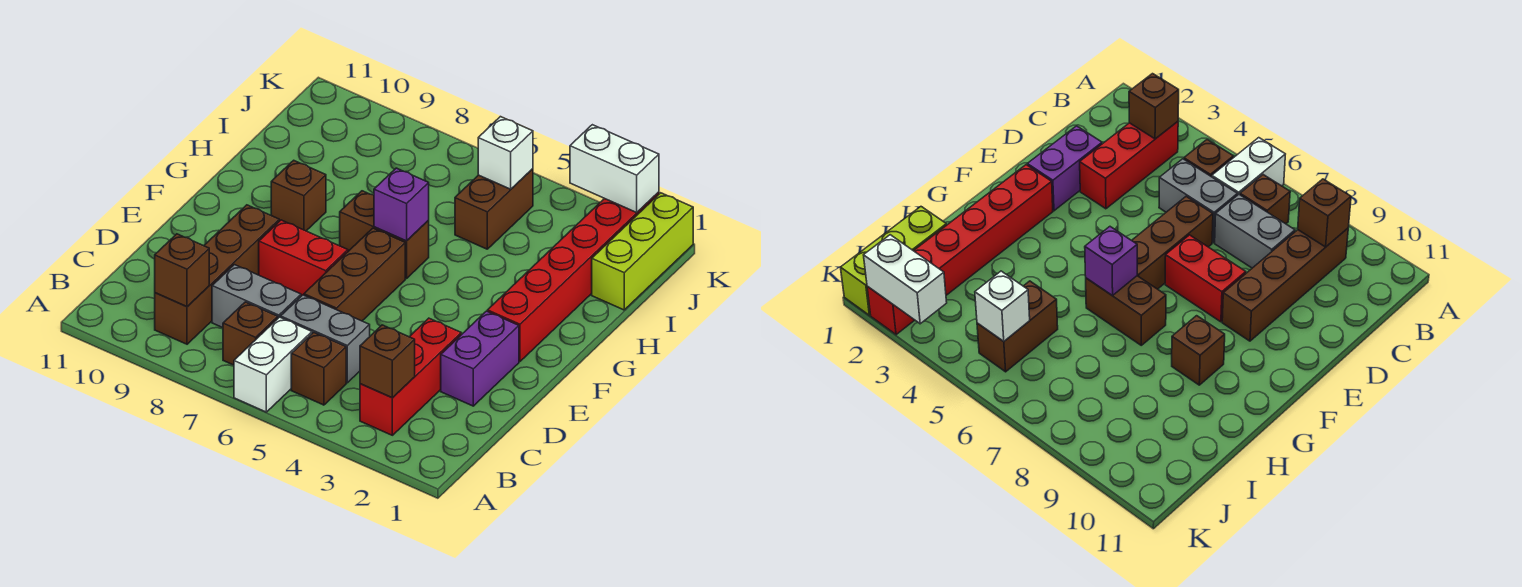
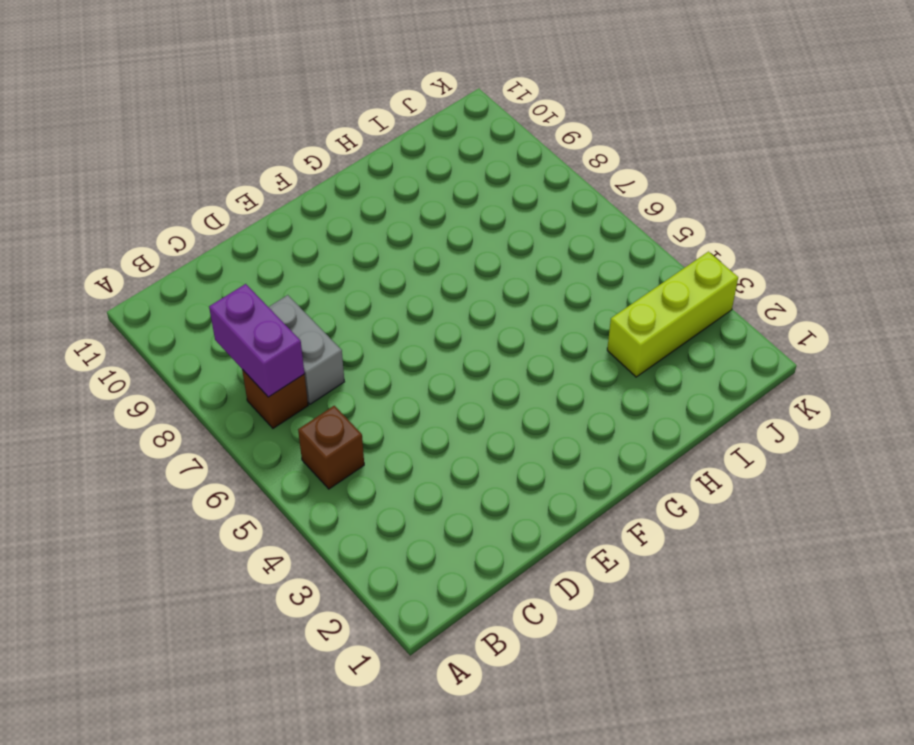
purple 1x2 brick [209,284,304,397] -> purple 1x2 brick turned to [441,311,519,406]
lime 1x3 brick [607,252,738,377] -> lime 1x3 brick moved to [592,193,693,310]
none -> white 1x2 brick [234,317,312,412]
none -> red 1x3 brick [360,318,461,435]
none -> brown 1x4 brick [155,205,279,344]

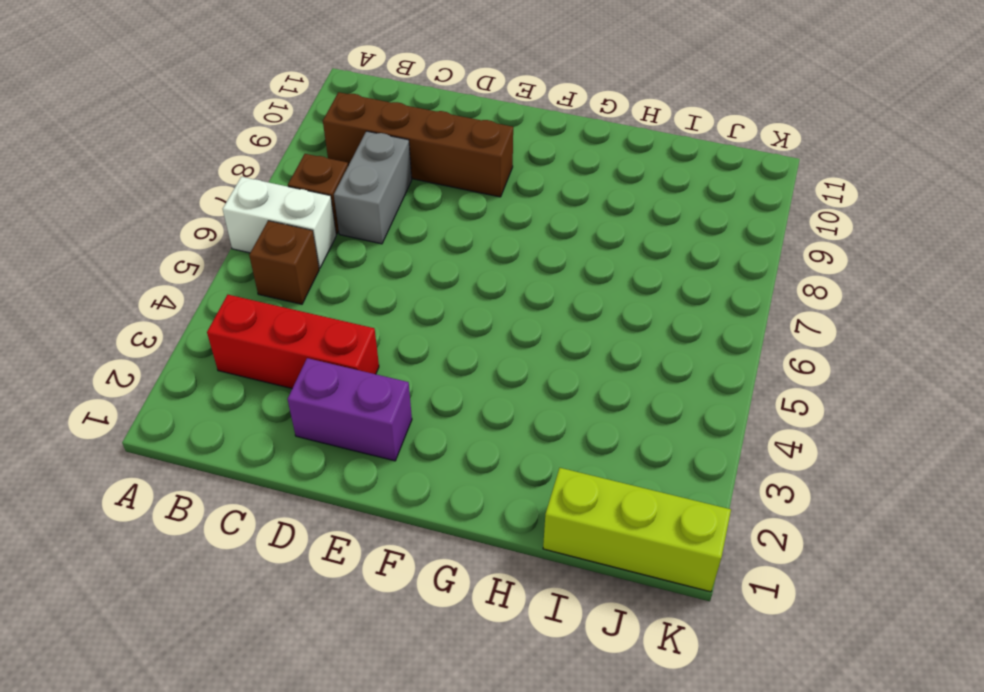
none -> grey 1x2 brick [281,295,370,383]
none -> brown 1x3 brick [304,228,405,321]
none -> red 1x2 brick [259,220,348,296]

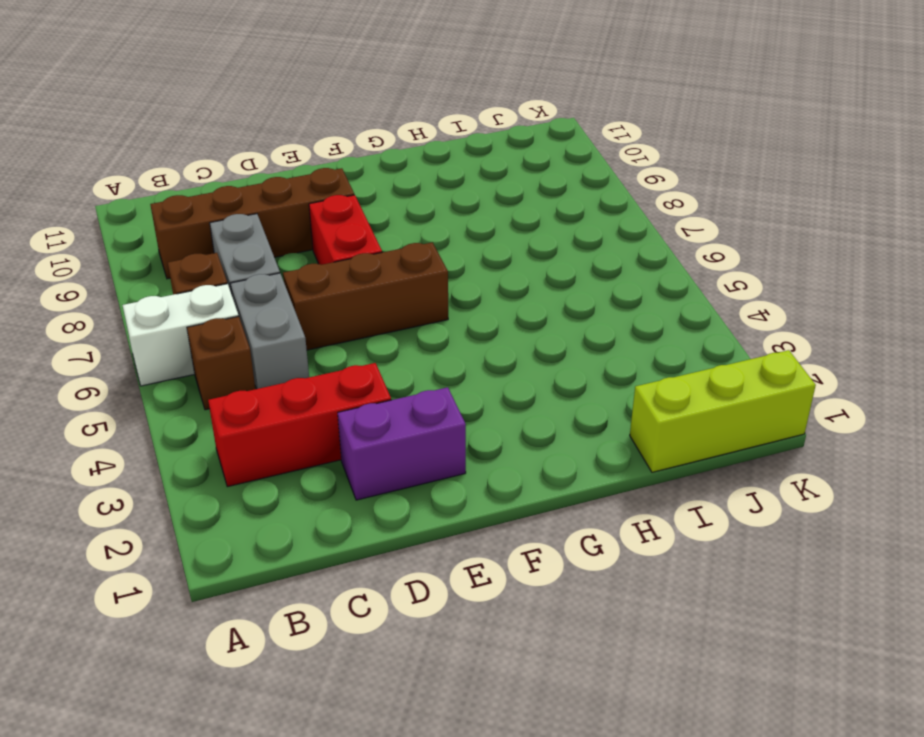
none -> red 1x6 brick [487,192,659,362]
none -> brown 1x2 brick [340,191,429,279]
none -> brown 1x1 brick [271,160,326,231]

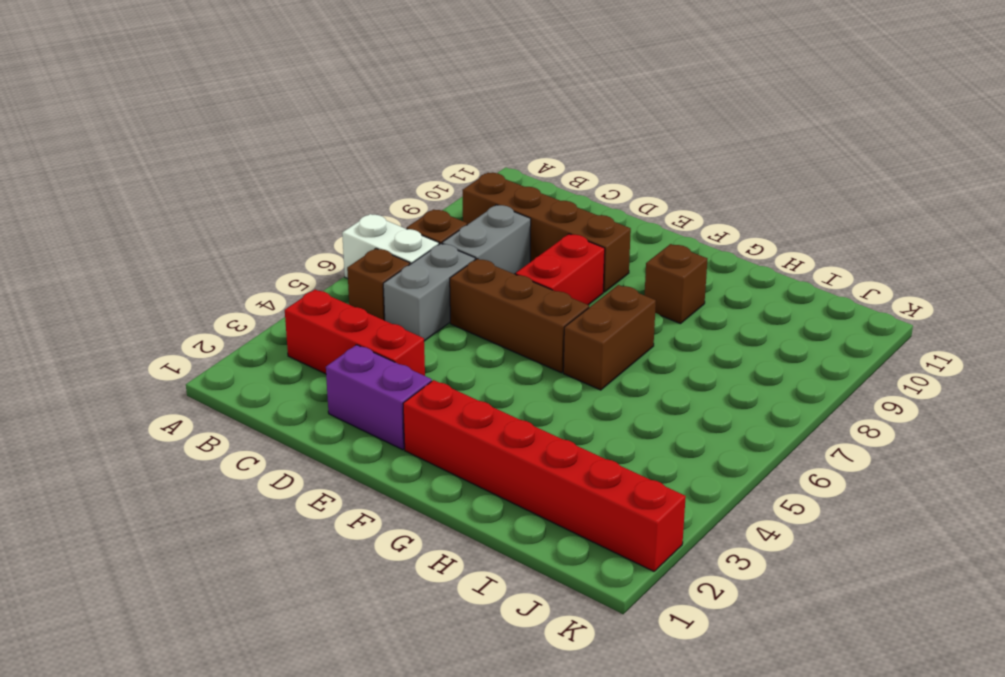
none -> lime 1x3 brick [592,193,693,310]
none -> brown 1x2 brick [455,169,533,249]
none -> brown 1x1 brick [360,325,415,398]

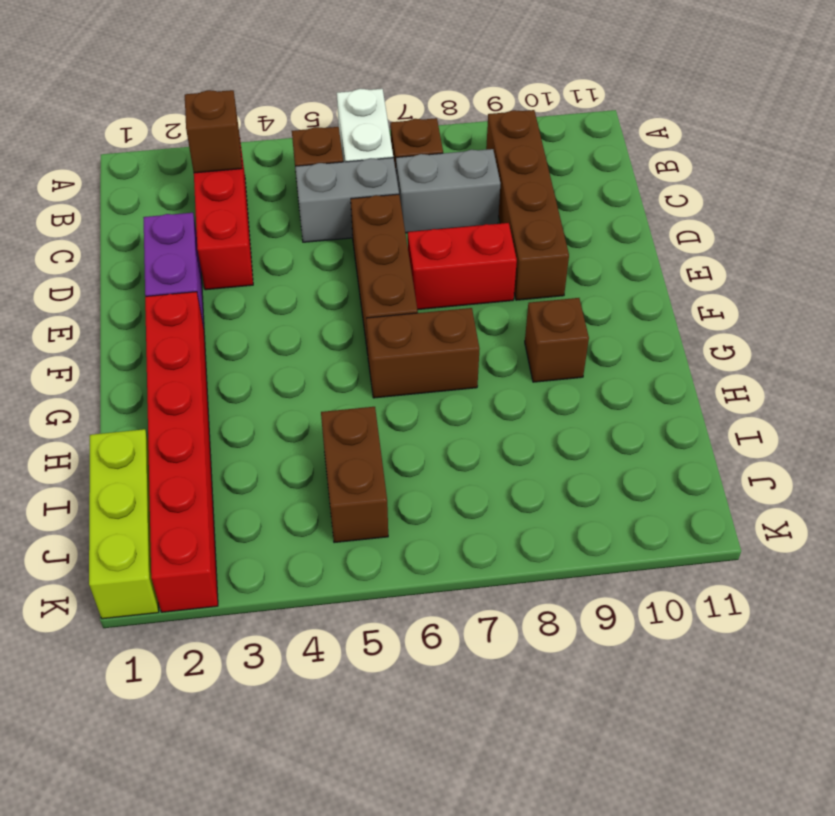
none -> brown 1x1 brick [155,234,209,306]
none -> purple 1x1 brick [374,168,429,241]
none -> white 1x1 brick [478,117,533,189]

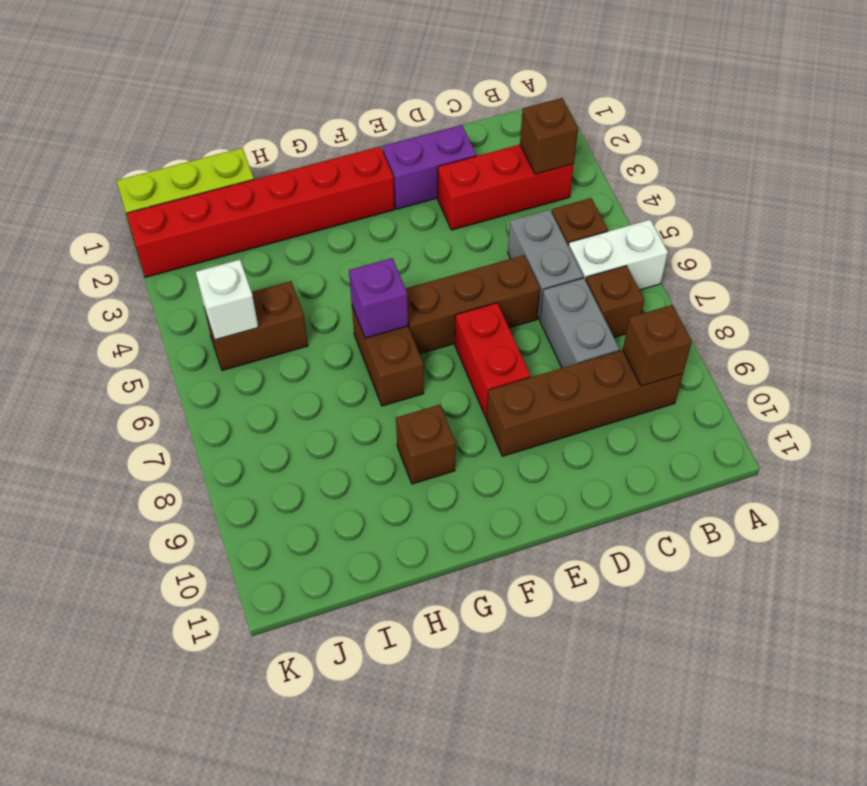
none -> white 1x2 brick [570,125,659,212]

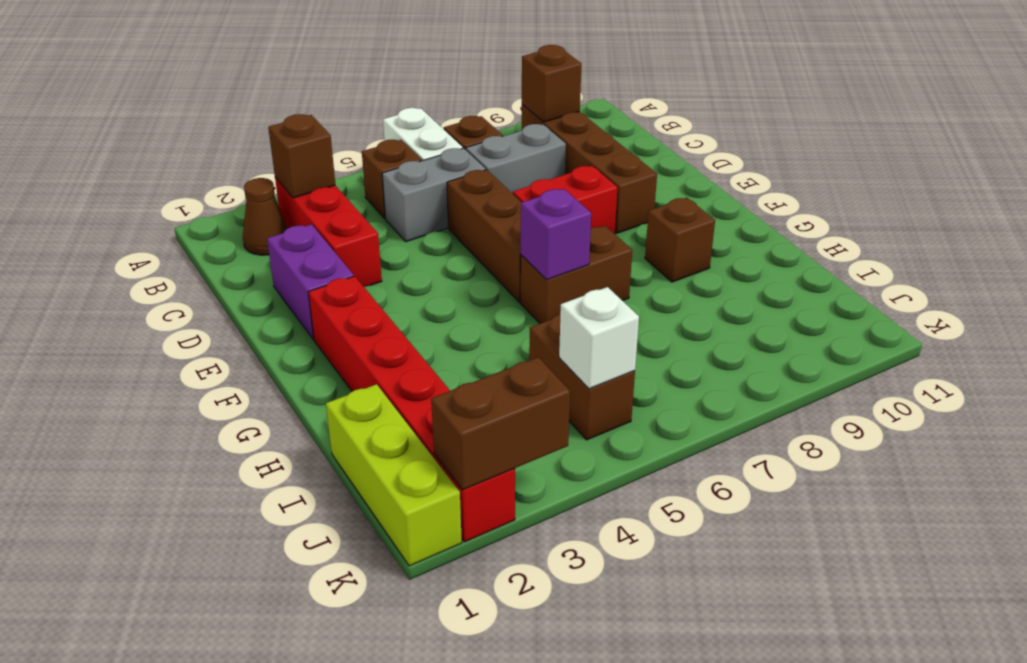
brown 1x1 cone [243,178,287,255] -> none
brown 1x2 brick [431,357,570,490] -> white 1x2 brick [570,125,659,212]

